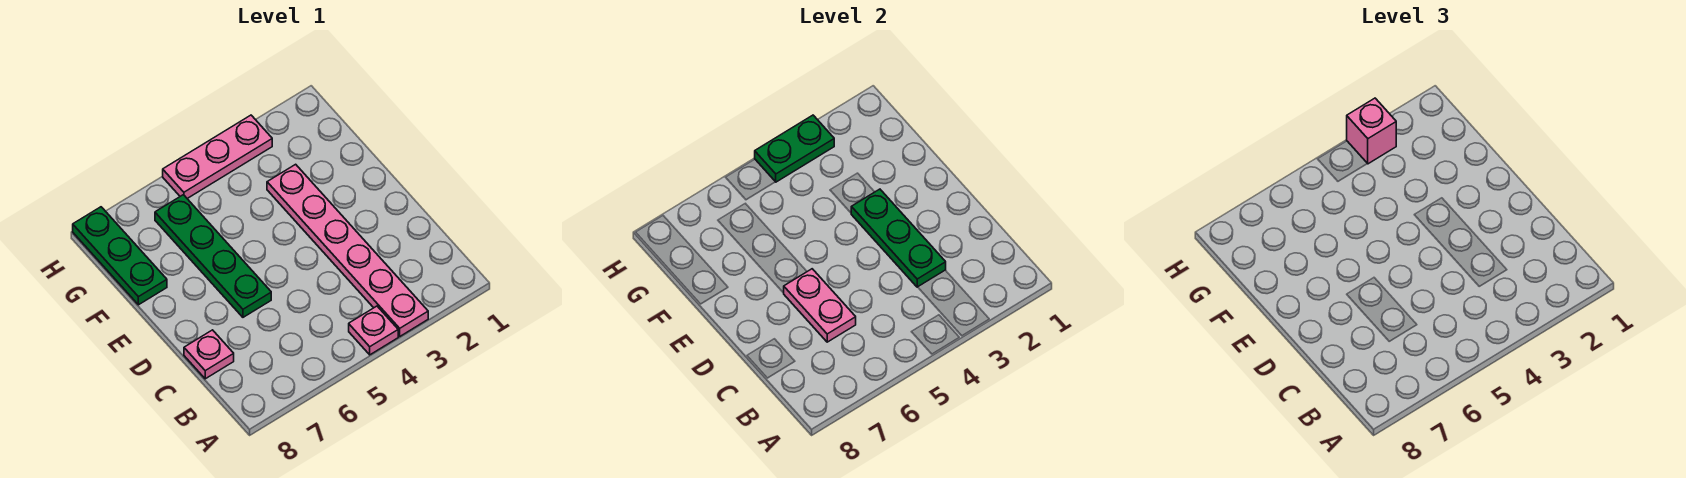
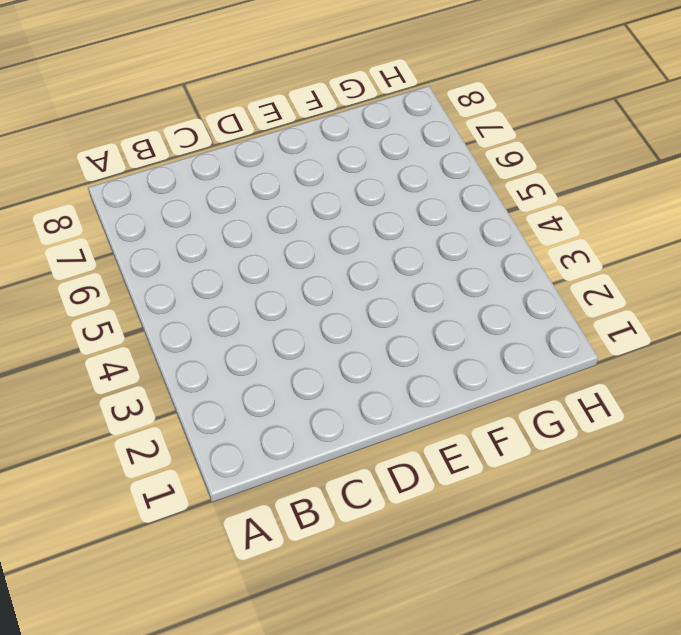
none -> pink 1x6 plate [267,164,428,336]
none -> pink 1x1 plate [349,306,398,355]

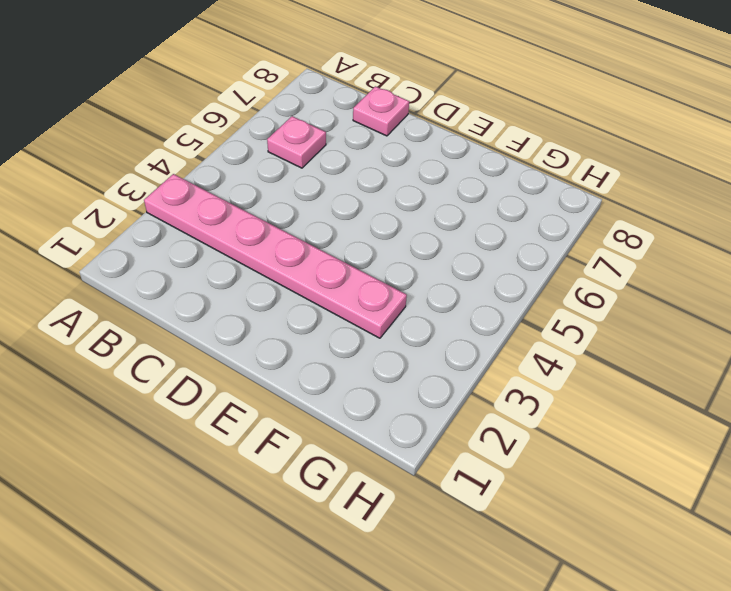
pink 1x1 plate [267,116,326,168] -> pink 1x1 plate moved to [349,306,398,355]
none -> green 1x4 plate [155,195,271,317]
none -> green 1x3 plate [73,207,167,305]

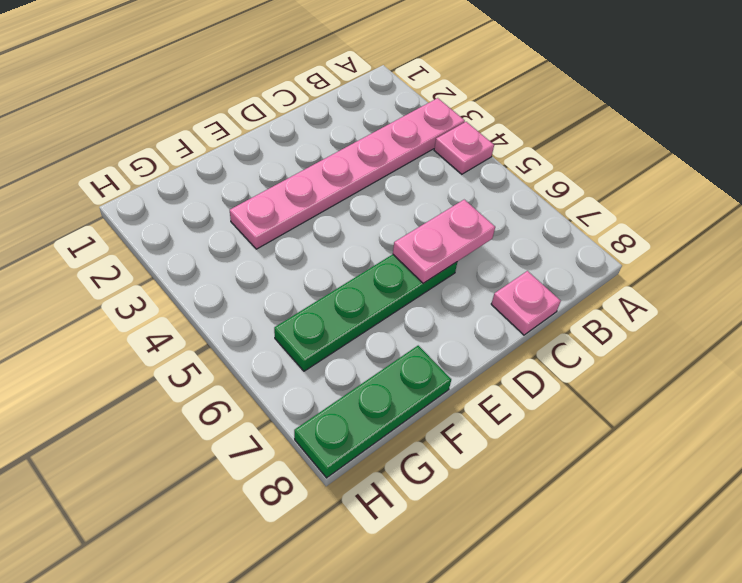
none -> pink 1x3 plate [163,115,272,198]
none -> green 1x3 plate [851,189,946,287]

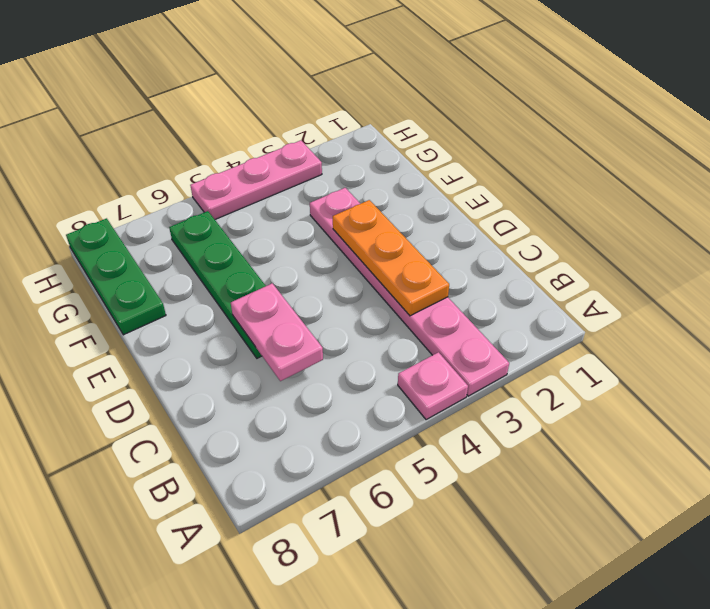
orange 1x3 plate [333,200,449,316] -> green 1x3 plate [851,189,946,287]
none -> pink 1x1 plate [184,330,234,379]
none -> green 1x2 plate [755,115,834,182]

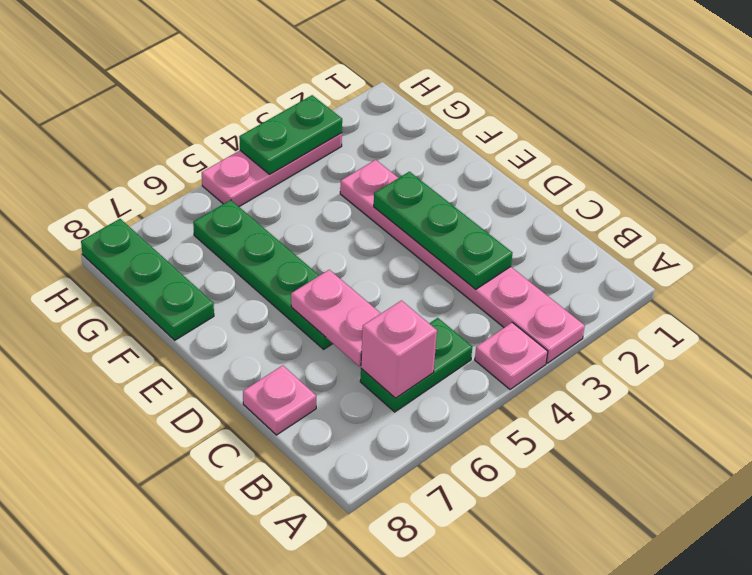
green 1x2 plate [360,318,472,412] -> none
pink 1x1 brick [361,301,437,398] -> pink 1x1 brick moved to [1347,98,1396,164]

